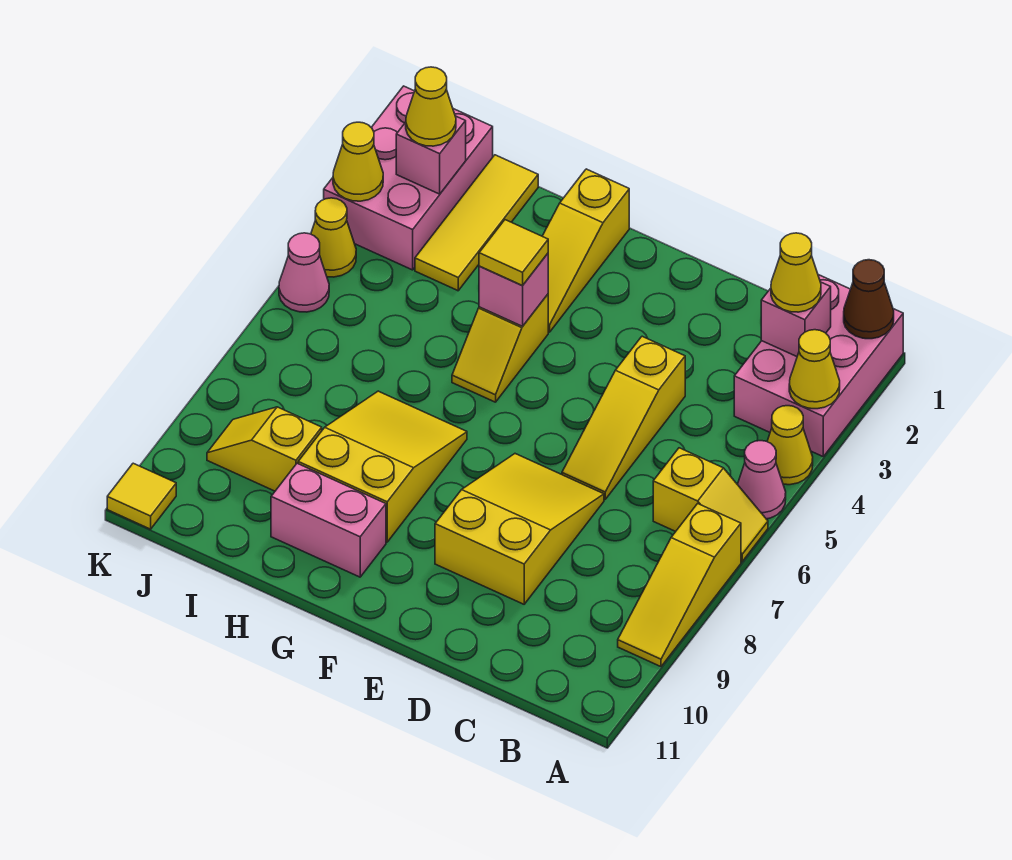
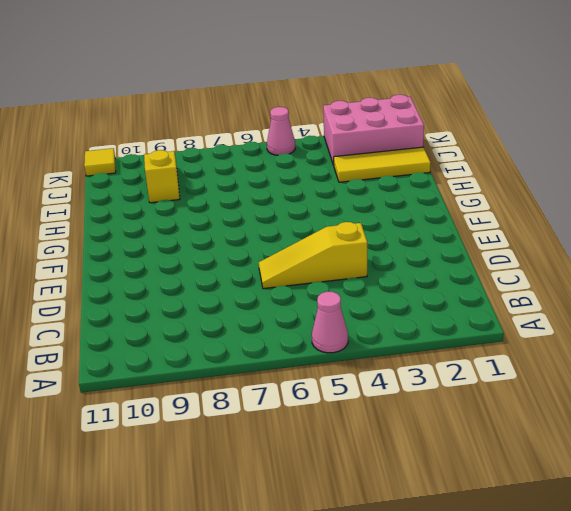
none -> pink 2x3 brick [734,275,903,456]
none -> yellow 1x1 cone [767,406,813,485]
none -> yellow 1x2 slope [653,448,768,562]

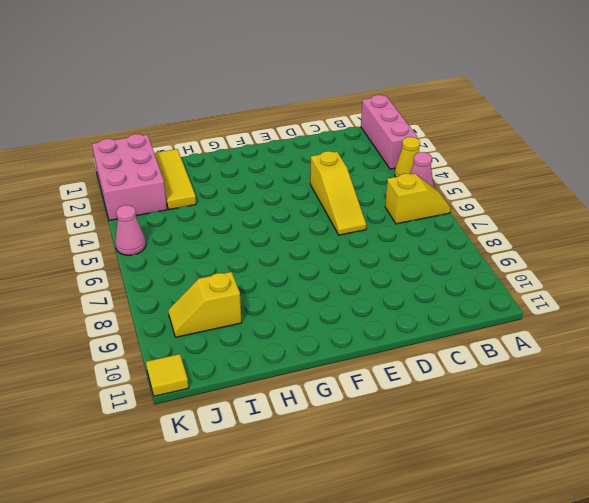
pink 1x3 brick [361,95,417,169] -> pink 2x3 brick [734,275,903,456]
none -> yellow 1x3 slope [618,504,741,667]
none -> yellow 2x3 slope [435,454,604,604]
none -> yellow 1x3 slope [542,169,629,332]

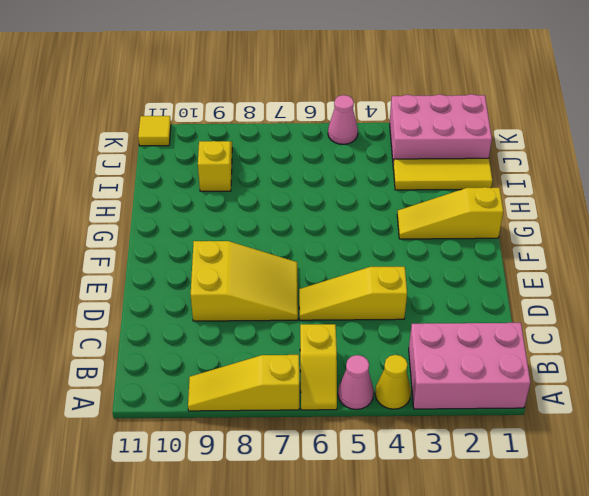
none -> yellow 1x2 slope [452,294,548,402]
none -> yellow 2x3 slope [298,391,467,542]
none -> pink 1x2 brick [271,463,386,577]

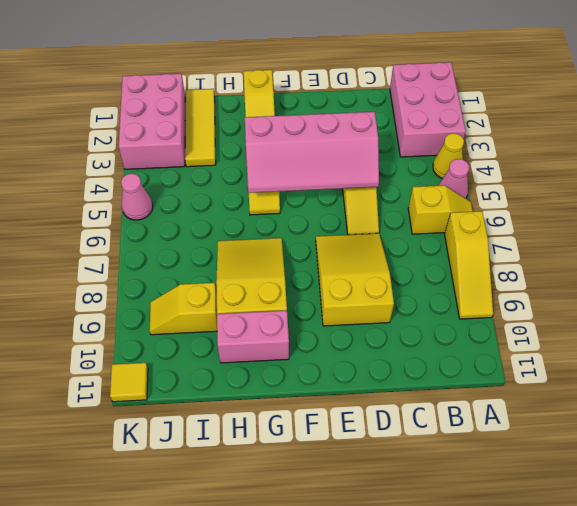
pink 2x4 slope [245,112,379,193] -> pink 1x1 brick [479,254,548,326]
none -> yellow 1x1 cone [311,198,356,277]
none -> brown 1x1 cone [844,260,894,339]
none -> yellow 1x1 cone [789,330,840,409]

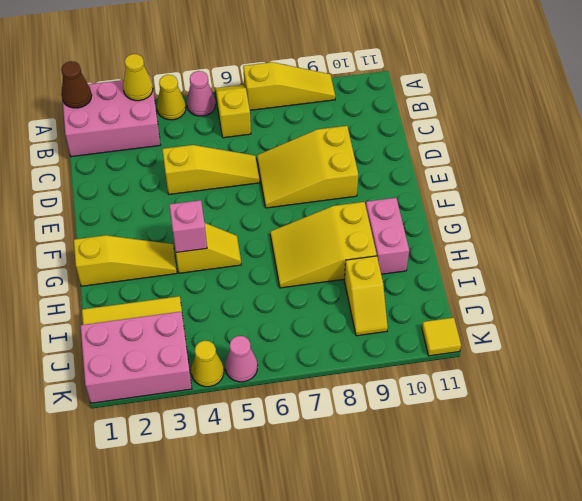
none -> pink 1x1 brick [761,282,831,357]
none -> pink 1x1 brick [396,116,466,194]
none -> yellow 1x1 cone [333,122,383,201]

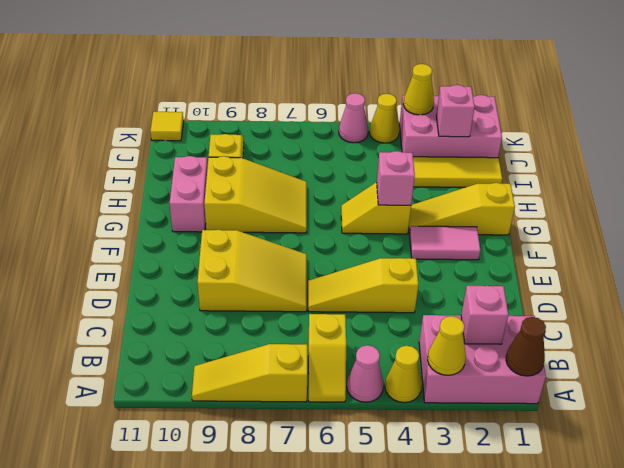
pink 1x2 tile [409,226,480,260] -> none
none -> yellow 1x1 cone [771,233,821,312]
none -> yellow 1x1 tile [479,220,548,286]
none -> yellow 1x1 cone [406,67,456,146]

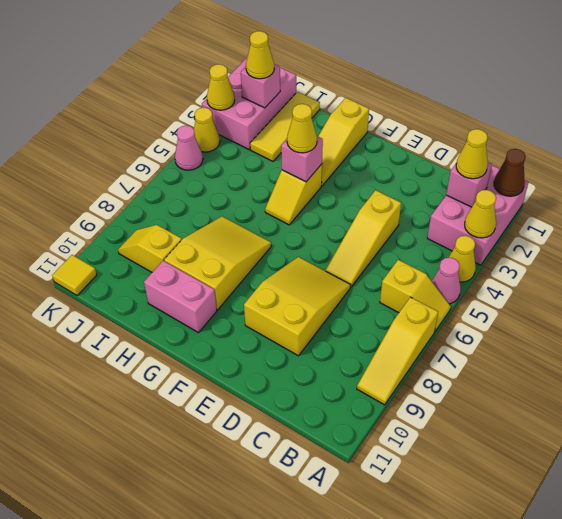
yellow 1x1 cone [287,104,317,153] -> yellow 1x1 tile [479,220,548,286]

